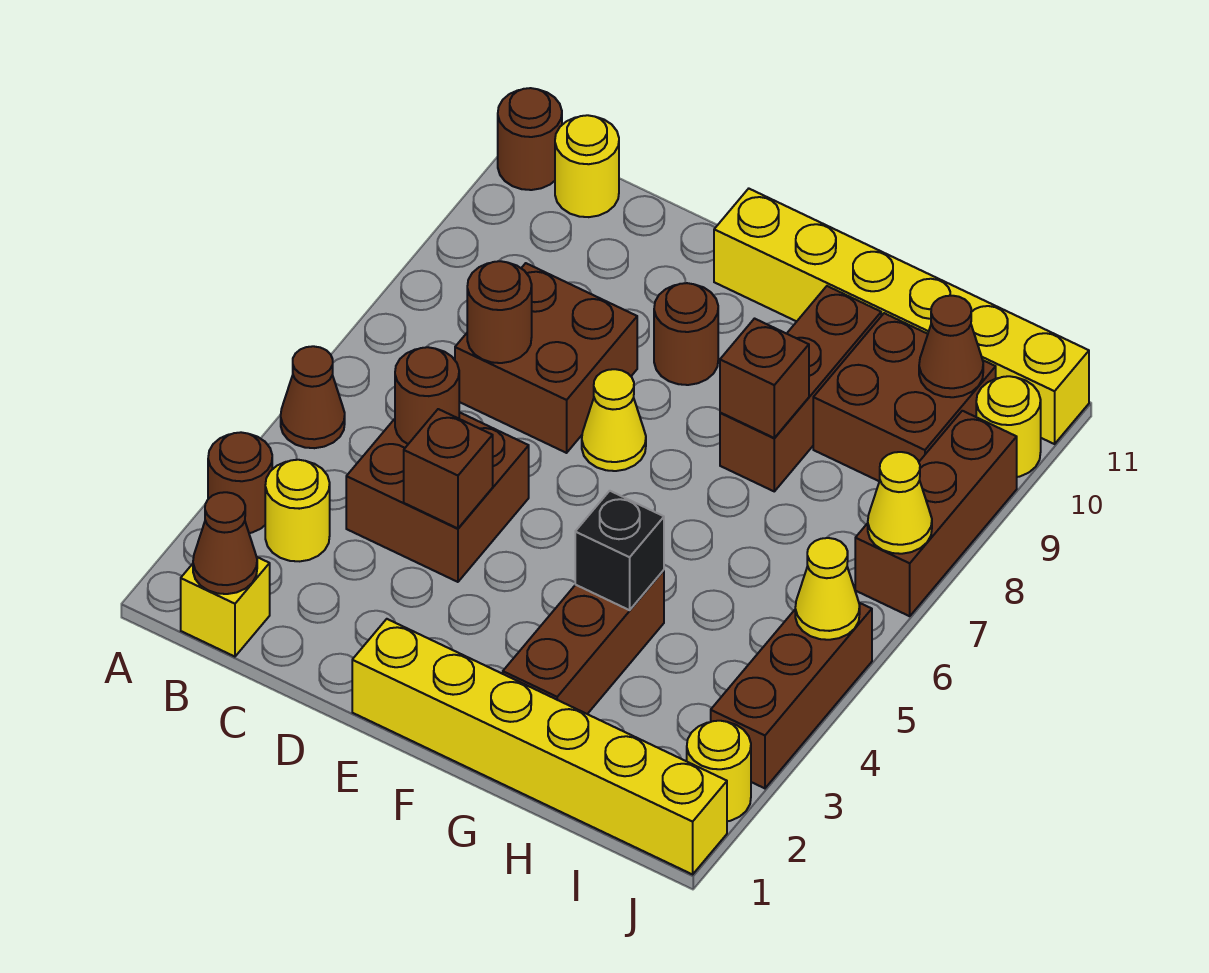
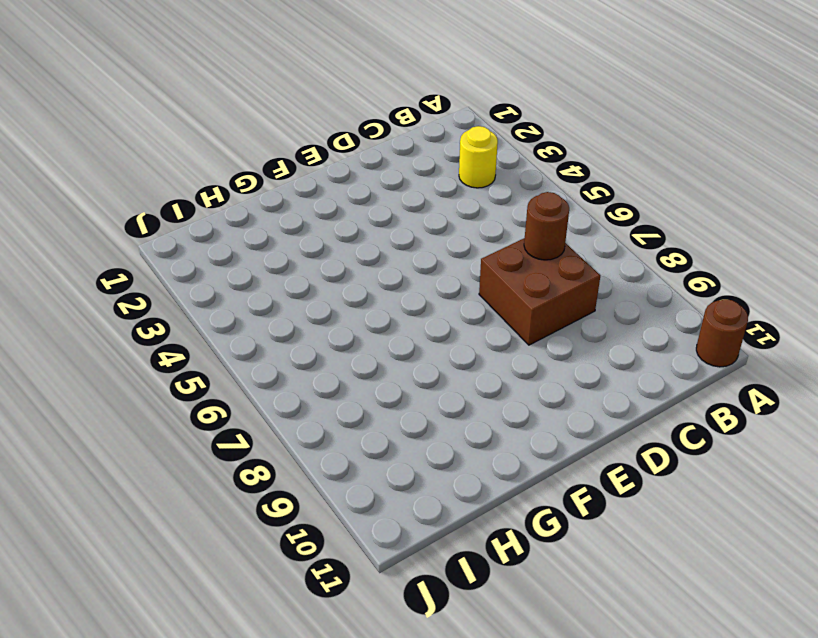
none -> brown 1x1 round brick [208,432,272,533]
none -> brown 1x1 cone [281,346,345,448]
none -> yellow 1x1 brick [181,557,270,657]

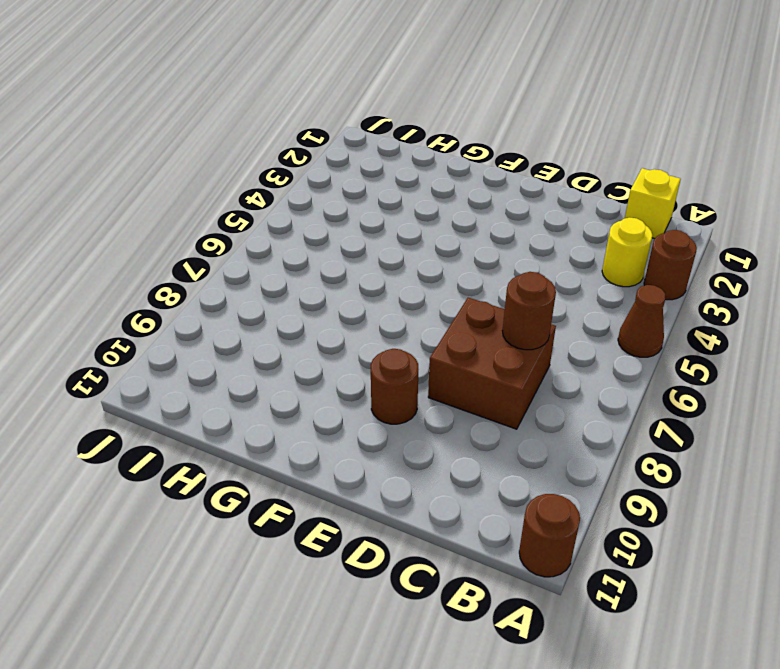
none -> yellow 1x1 round brick [555,115,619,217]
none -> brown 2x2 brick [346,412,529,582]
none -> yellow 1x6 brick [352,619,727,874]

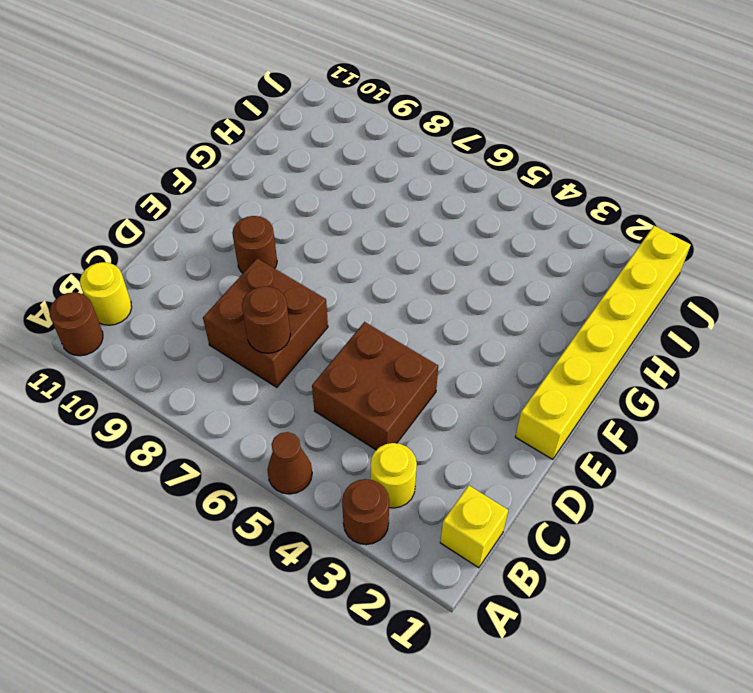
none -> yellow 1x1 cone [582,369,646,471]
none -> yellow 1x6 brick [714,189,1089,444]
none -> brown 1x3 brick [503,570,664,714]

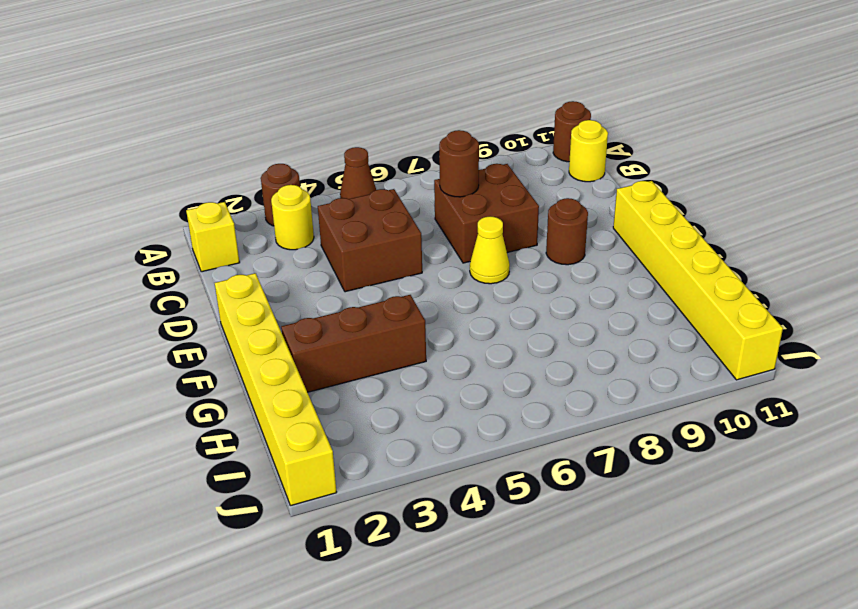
none -> brown 1x3 brick [720,286,881,491]
none -> brown 2x2 brick [813,313,996,481]
none -> yellow 1x1 round brick [687,721,751,821]

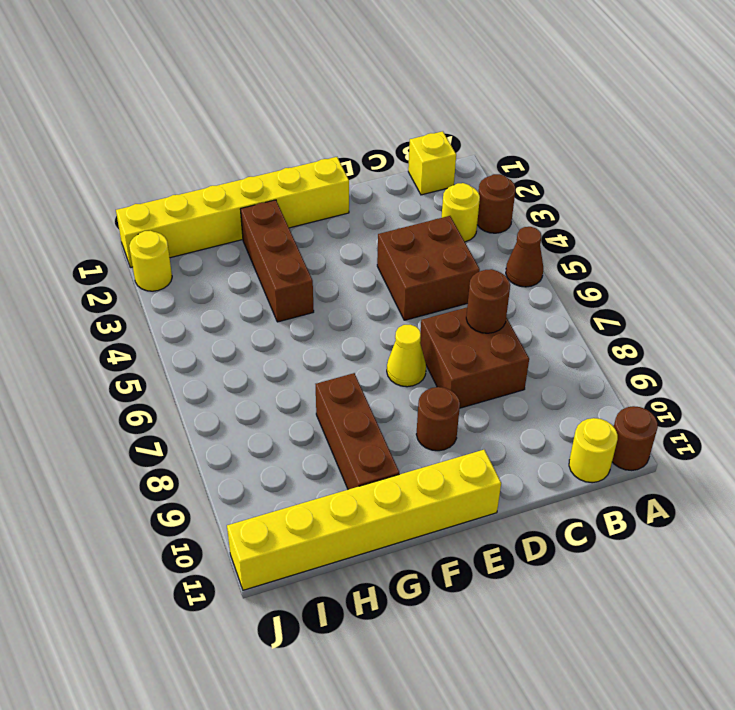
none -> brown 2x2 brick [813,313,996,481]
none -> brown 1x3 brick [711,603,872,788]
none -> brown 1x3 brick [855,411,1017,616]

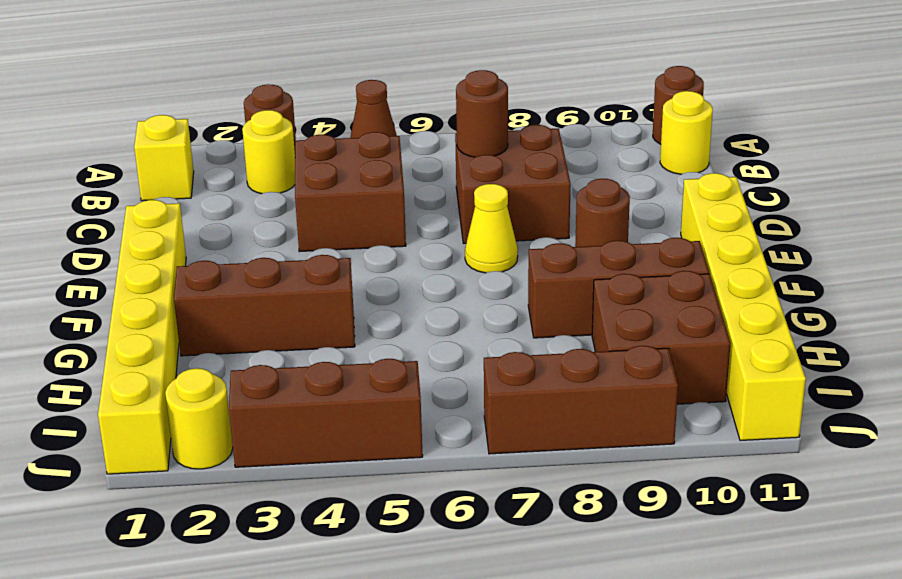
none -> yellow 1x1 round brick [976,376,1041,477]
none -> brown 1x1 cone [193,492,257,594]
none -> brown 1x1 round brick [395,347,459,444]

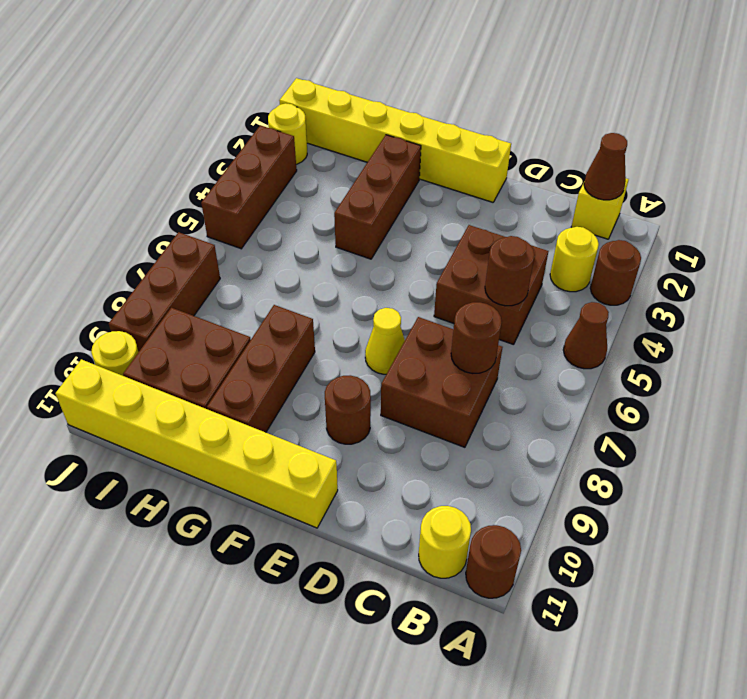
none -> brown 1x1 brick [404,409,493,528]
none -> black 1x1 brick [575,491,664,610]
none -> brown 1x1 brick [720,319,809,438]

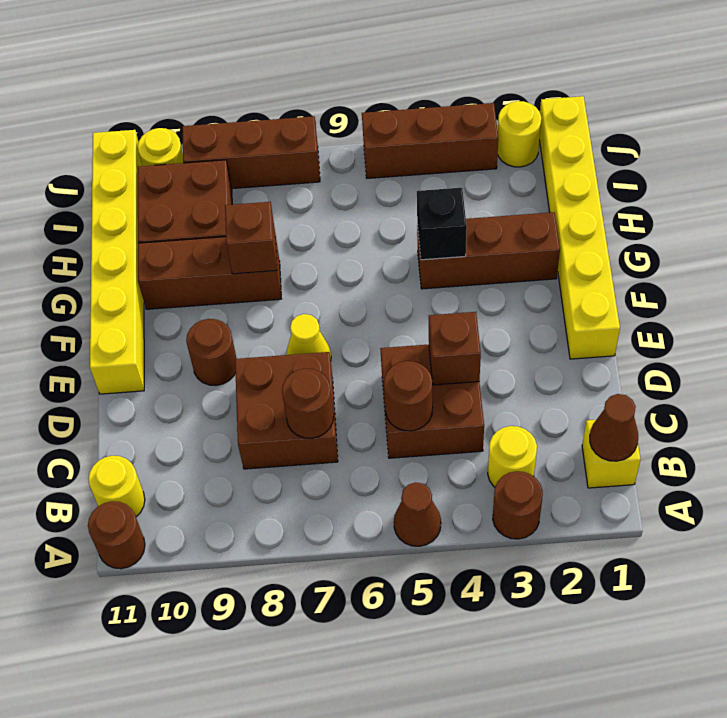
none -> brown 1x1 cone [919,296,983,397]
none -> yellow 1x1 cone [795,538,860,640]
none -> yellow 1x1 cone [868,452,932,554]

